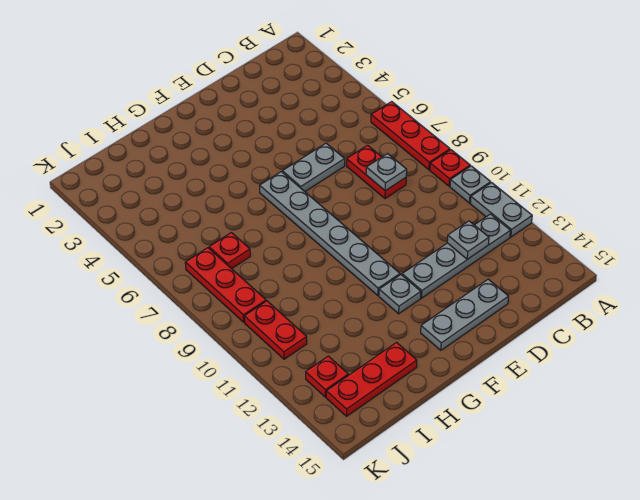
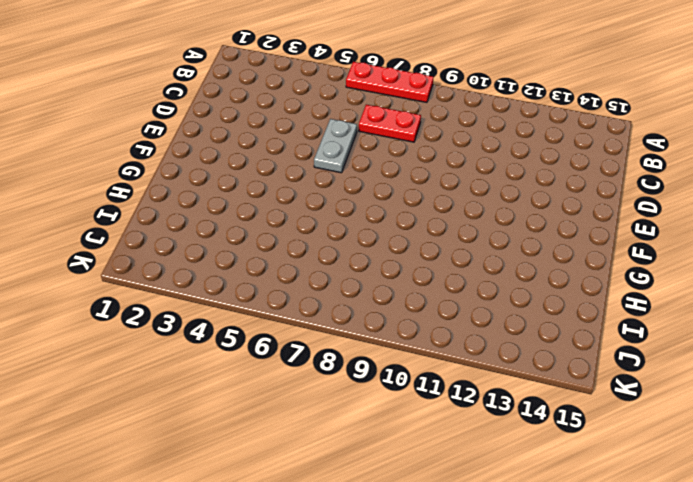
none -> red 1x1 plate [430,150,470,186]
none -> grey 1x1 plate [450,166,491,203]
none -> grey 1x2 plate [470,183,532,237]

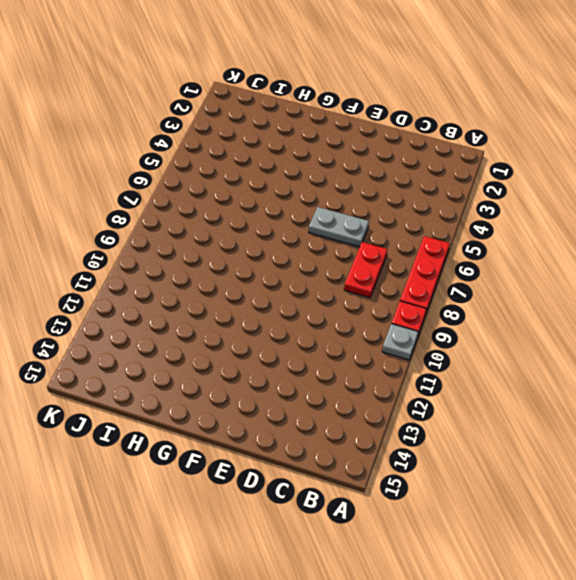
none -> grey 1x2 plate [470,183,532,237]
none -> grey 1x4 plate [402,214,510,298]
none -> grey 1x3 plate [421,279,509,350]

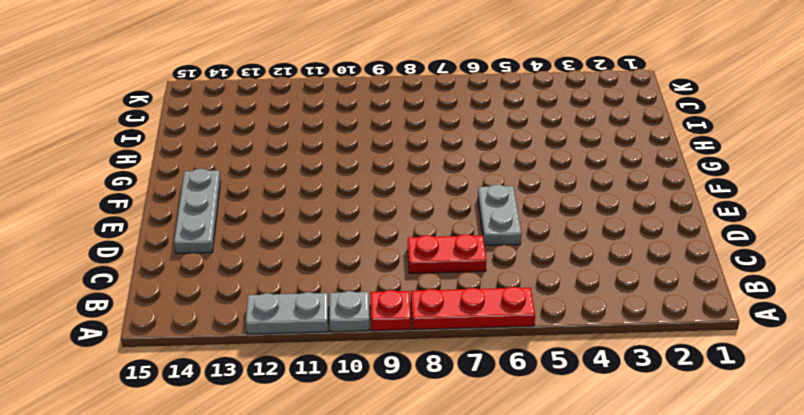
none -> grey 1x4 plate [402,214,510,298]
none -> grey 1x6 plate [260,172,400,296]
none -> grey 1x1 plate [379,275,421,314]

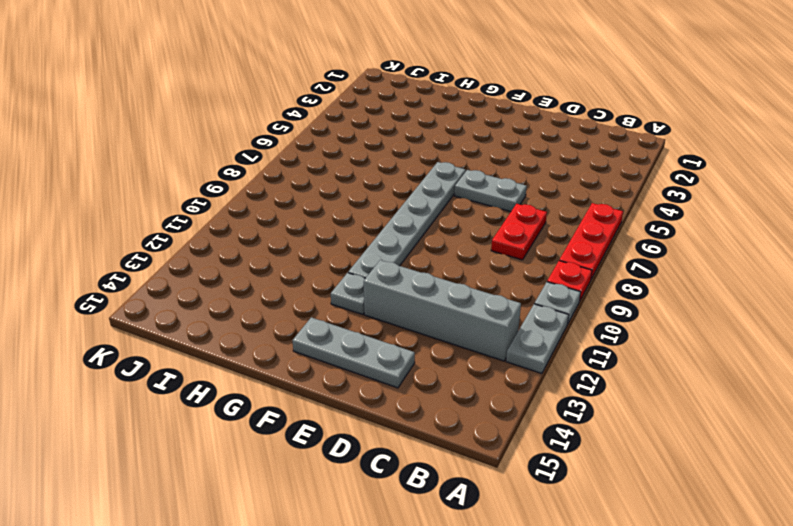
grey 1x4 brick [364,260,521,361] -> grey 1x4 plate [402,214,510,298]
none -> red 1x3 plate [326,342,417,416]
none -> red 1x1 plate [209,233,250,269]
none -> red 1x3 plate [185,248,266,322]

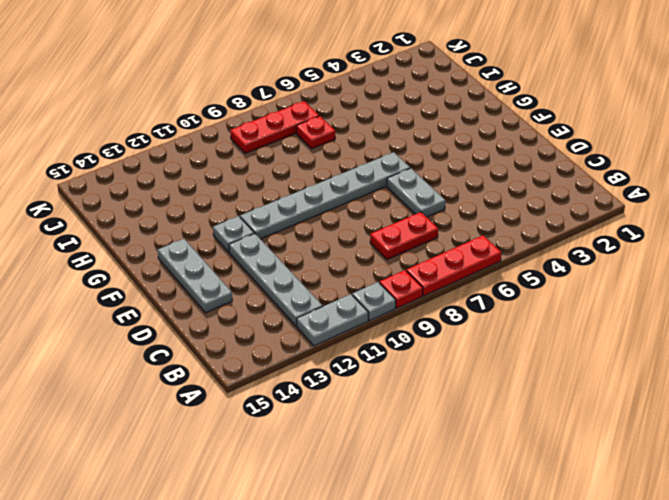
none -> red 1x3 plate [326,342,417,416]
none -> red 1x2 plate [244,301,307,359]
none -> red 1x1 plate [306,356,348,397]

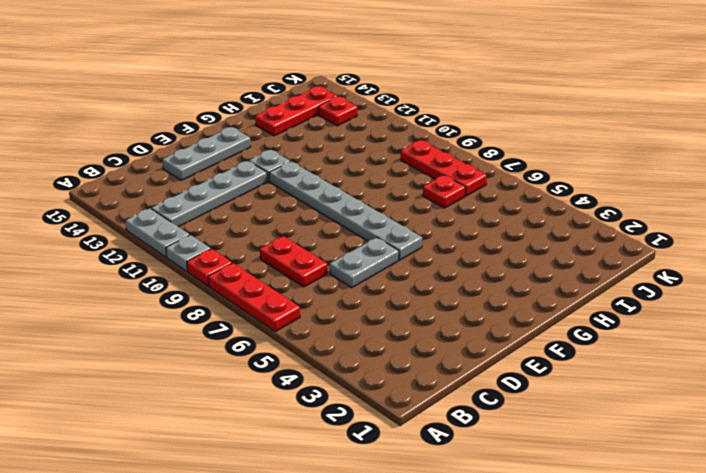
none -> red 1x2 plate [244,301,307,359]
none -> grey 1x1 plate [366,154,407,191]
none -> grey 1x1 plate [447,221,489,259]

